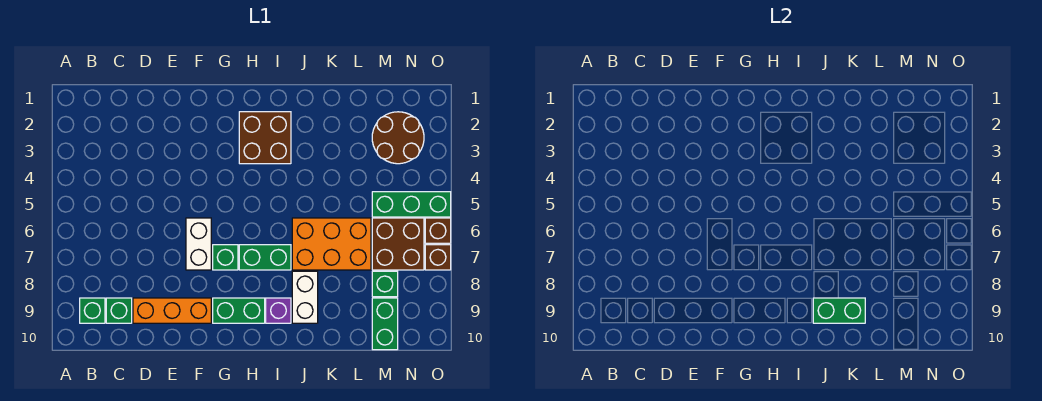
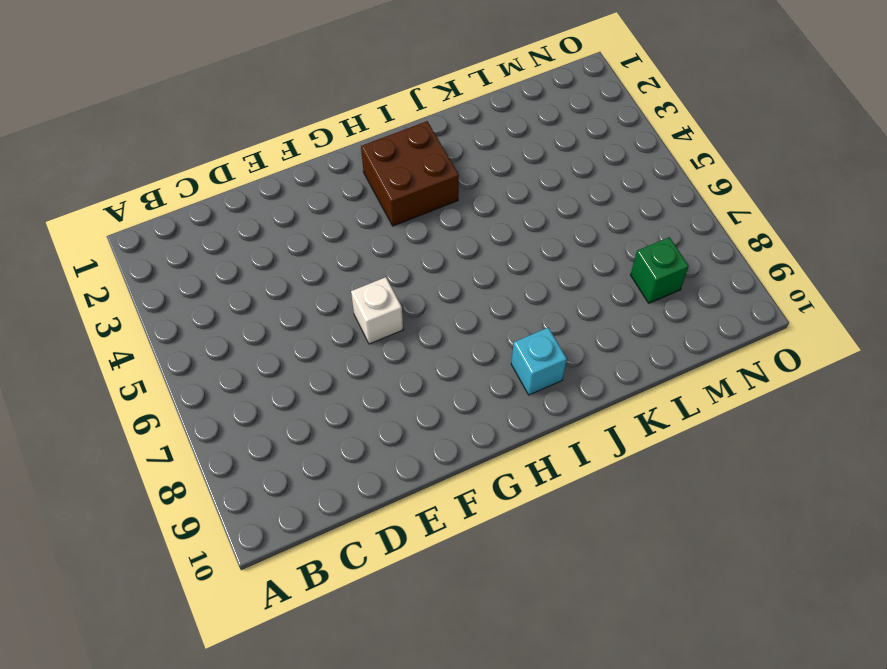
white 1x1 brick [351,277,403,344] -> white 1x2 brick [186,218,211,270]
cyan 1x1 brick [511,328,567,395] -> purple 1x1 brick [266,298,291,323]
none -> green 1x1 brick [80,298,105,323]
none -> green 1x1 brick [106,298,132,323]
none -> orange 1x3 brick [133,298,211,323]

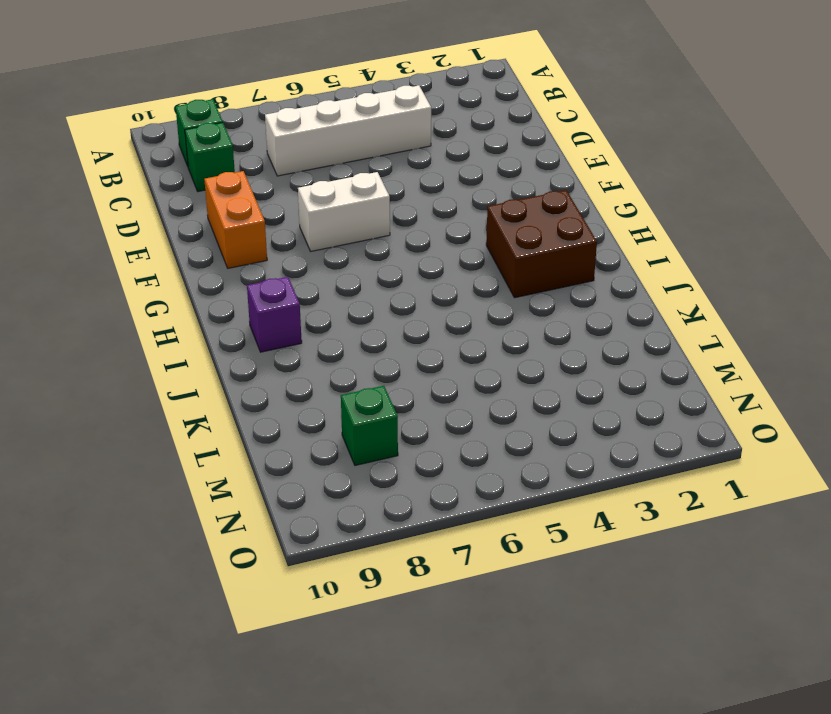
white 1x4 brick [265,86,431,176] -> none
orange 1x2 brick [204,171,267,268] -> orange 1x3 brick [133,298,211,323]
none -> green 1x1 brick [213,245,238,270]
none -> green 1x2 brick [213,298,265,323]
none -> green 1x2 brick [239,245,291,270]

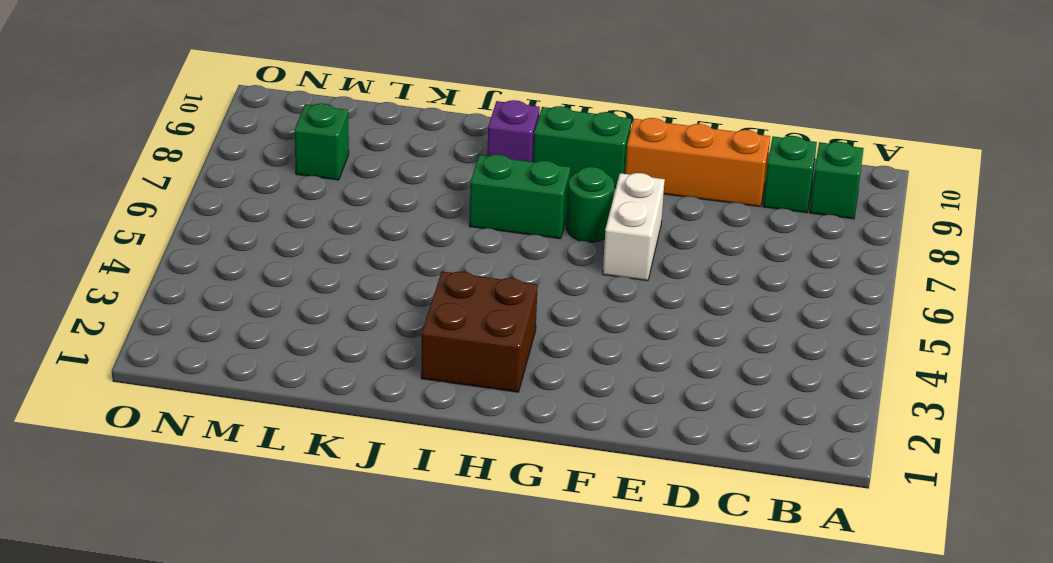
green 1x1 round brick [567,167,614,242] -> green 1x1 brick [213,245,238,270]
none -> orange 2x3 brick [292,218,371,270]
none -> white 1x2 brick [292,271,318,323]
none -> brown 2x2 round brick [372,112,424,164]

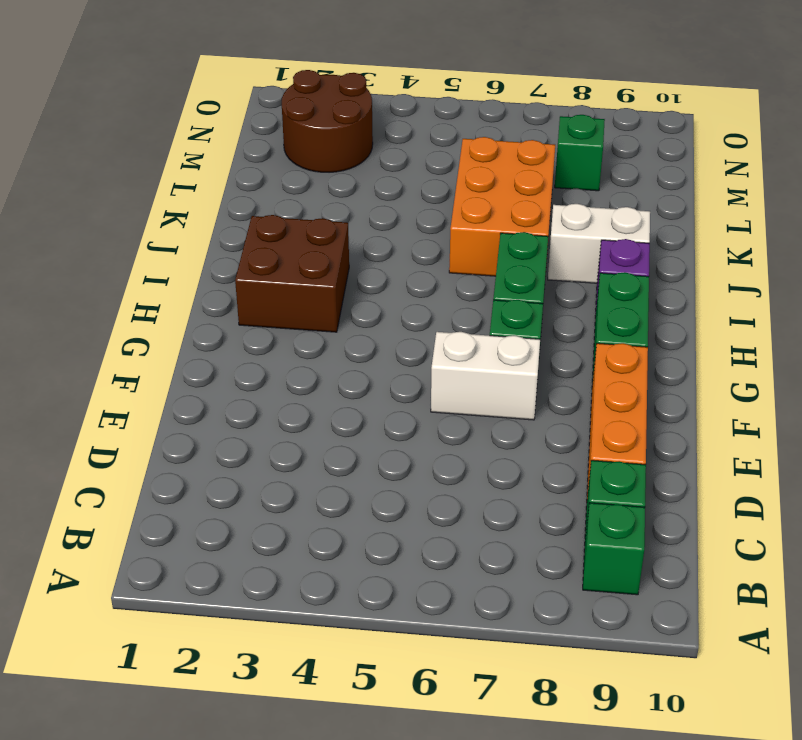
none -> green 1x3 brick [372,192,451,217]
none -> brown 2x2 brick [372,218,424,270]
none -> green 1x2 brick [372,298,398,350]

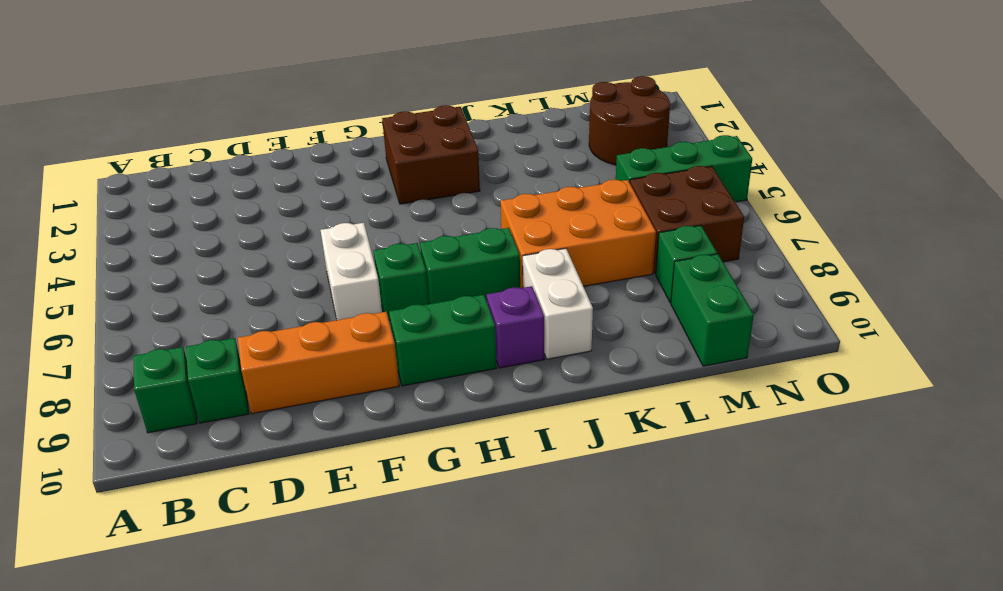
none -> brown 1x1 brick [425,218,451,243]
none -> brown 1x1 brick [425,245,451,270]
none -> green 1x2 brick [813,298,865,323]

